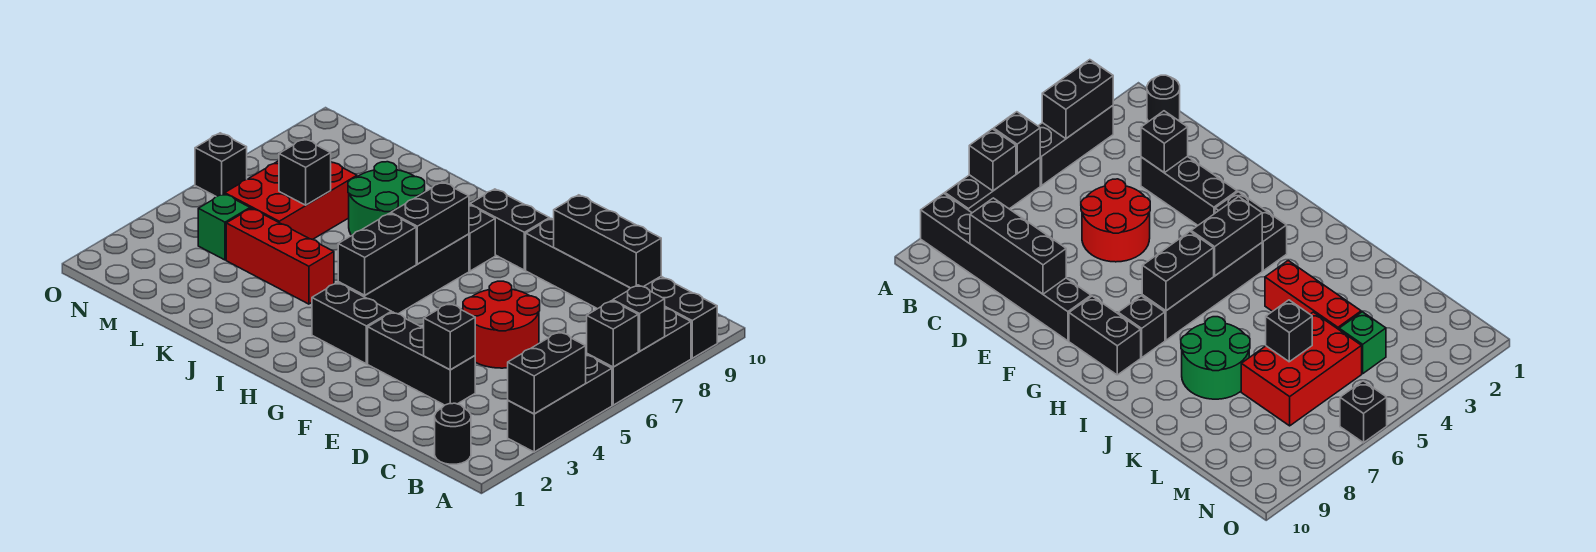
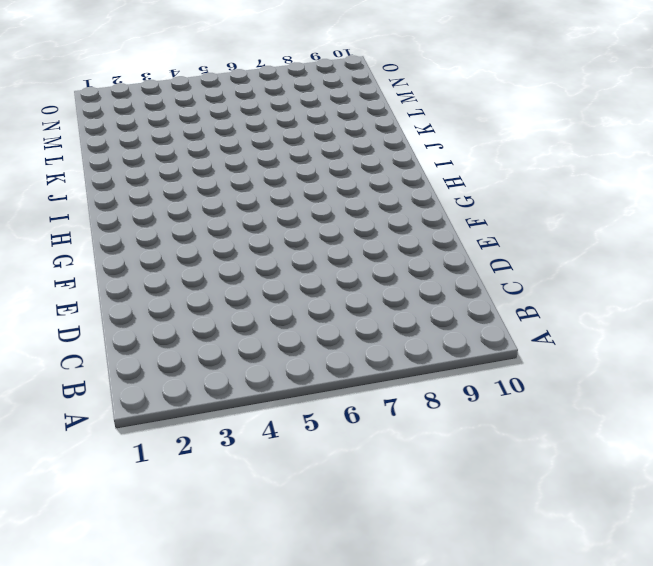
none -> black 1x3 brick [508,355,612,452]
none -> black 1x3 brick [587,308,691,405]
none -> black 1x6 brick [526,218,717,358]

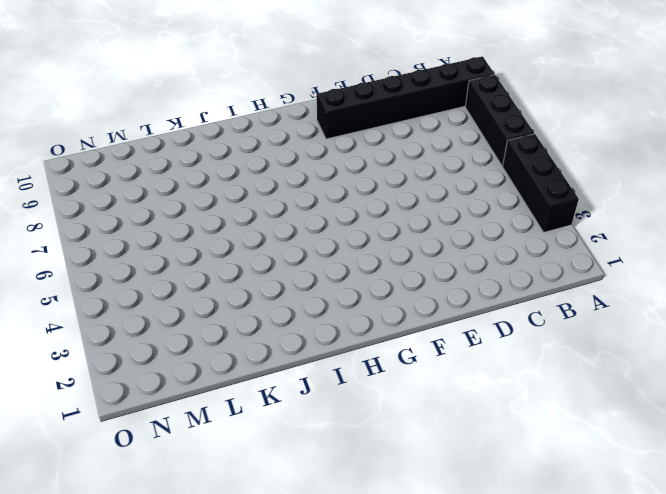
none -> black 1x1 round brick [435,403,471,464]
none -> black 1x3 brick [368,312,475,405]
none -> red 2x2 round brick [463,281,540,368]

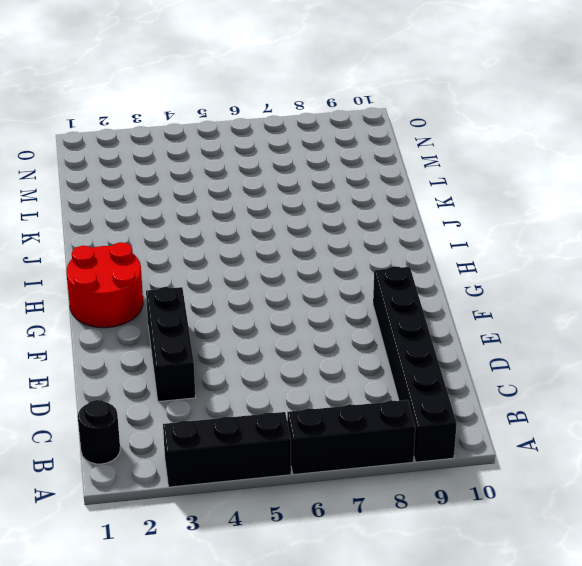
red 2x2 round brick [66,242,143,328] -> red 2x2 round brick moved to [463,281,540,368]
none -> black 1x2 brick [312,283,392,364]
none -> black 1x2 brick [470,189,549,270]
none -> black 1x4 brick [338,234,469,314]

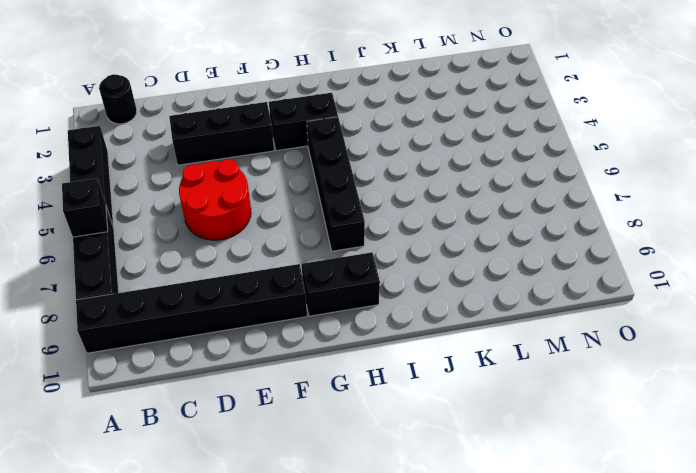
none -> black 1x1 brick [469,205,495,271]
none -> red 1x3 brick [226,208,334,304]
none -> green 2x2 round brick [348,162,425,236]

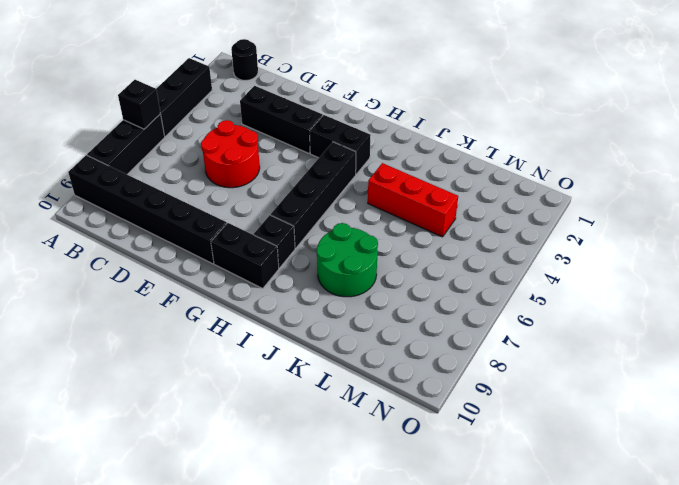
none -> red 2x3 brick [225,161,357,239]
none -> green 1x1 brick [198,194,250,260]
none -> black 1x1 brick [195,133,247,196]

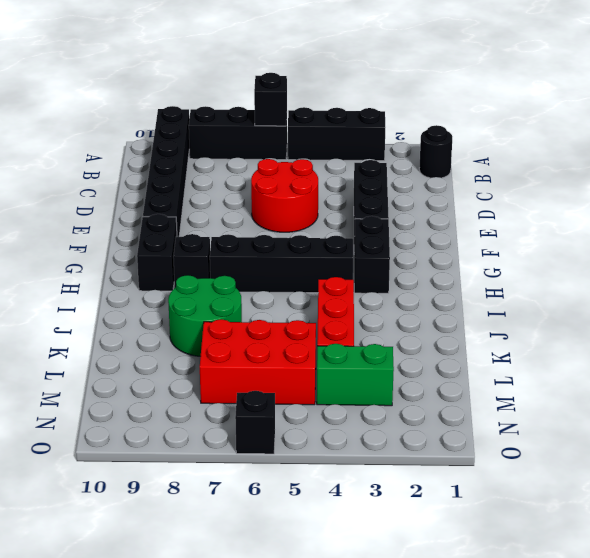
green 1x2 brick [317,344,394,406] -> green 1x1 brick [198,194,250,260]
none -> black 1x2 brick [508,332,586,414]
none -> black 1x1 brick [613,285,665,351]
none -> black 1x3 brick [554,195,661,288]

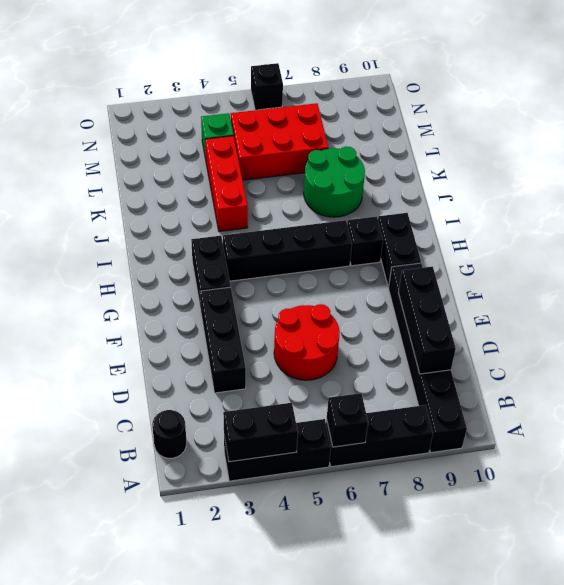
none -> black 1x1 brick [613,285,665,351]
none -> black 1x1 brick [424,303,475,370]
none -> black 1x2 brick [338,213,416,295]

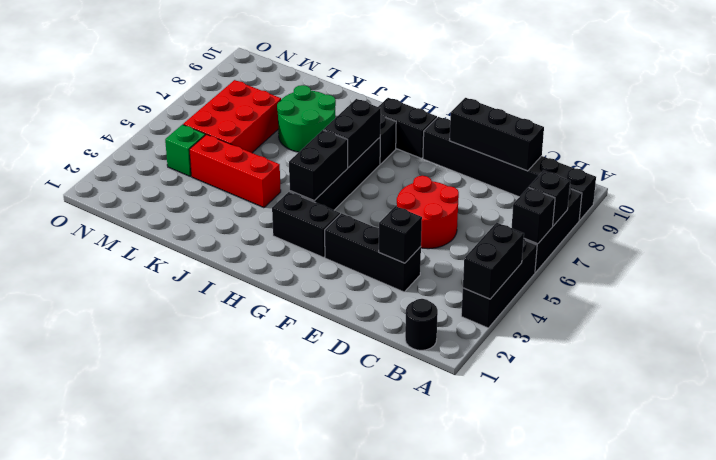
none -> black 1x1 brick [195,133,247,196]
none -> black 1x1 brick [279,139,331,205]

